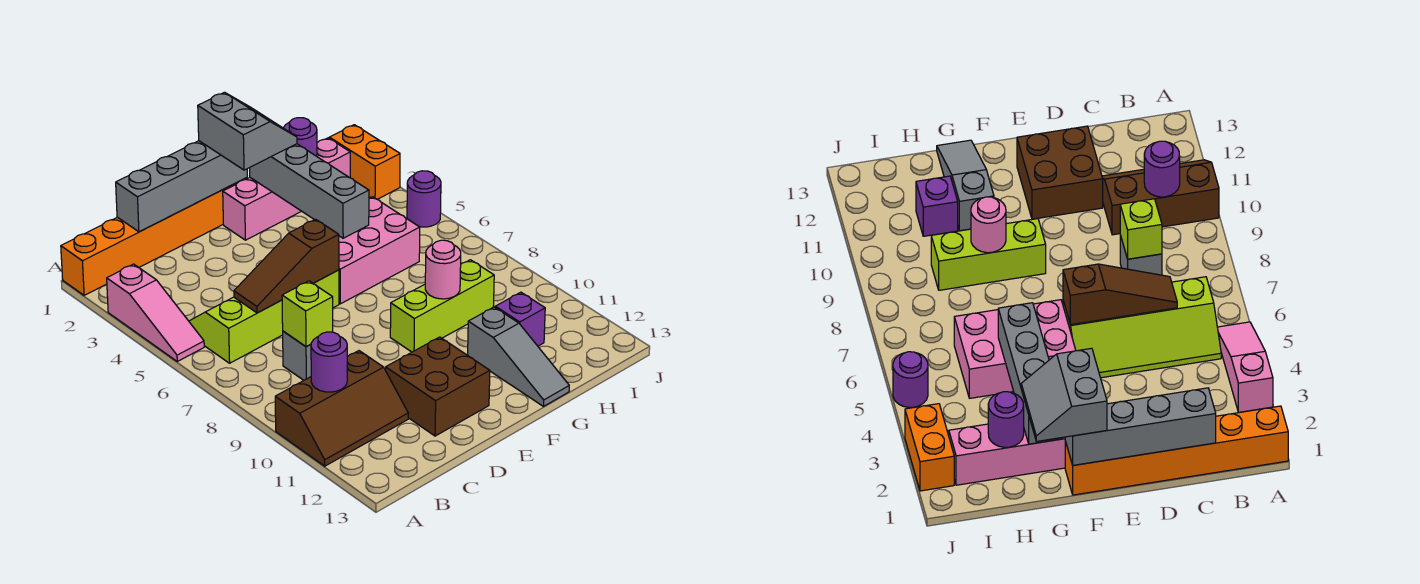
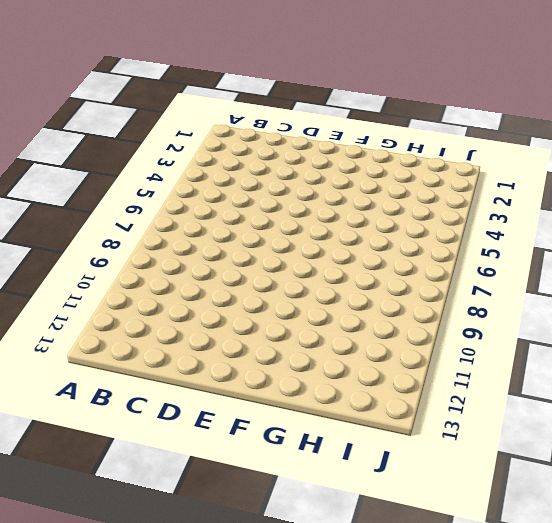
none -> orange 1x6 brick [61,178,247,295]
none -> pink 1x3 slope [107,264,204,361]
none -> brown 2x3 slope [275,351,408,466]

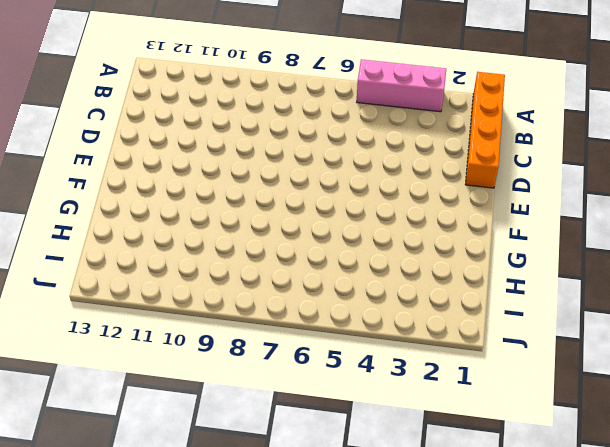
orange 1x4 brick [465,72,505,188] -> orange 1x6 brick [61,178,247,295]
pink 1x3 brick [357,59,446,112] -> pink 1x3 slope [107,264,204,361]
none -> brown 2x3 slope [275,351,408,466]
none -> lime 2x4 slope [189,270,339,363]
none -> grey 1x1 brick [283,331,311,380]

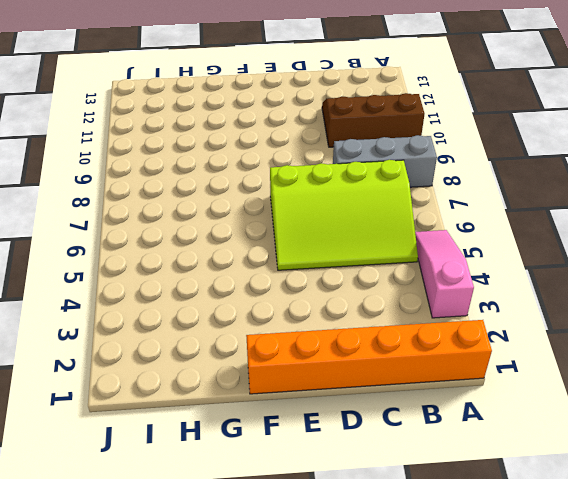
grey 1x3 brick [333,135,437,187] -> grey 1x1 brick [283,331,311,380]
lime 3x4 slope [270,160,418,270] -> lime 2x4 slope [189,270,339,363]
none -> brown 2x2 brick [386,337,490,436]
none -> pink 1x4 brick [223,138,350,240]
none -> pink 2x3 brick [339,197,420,304]

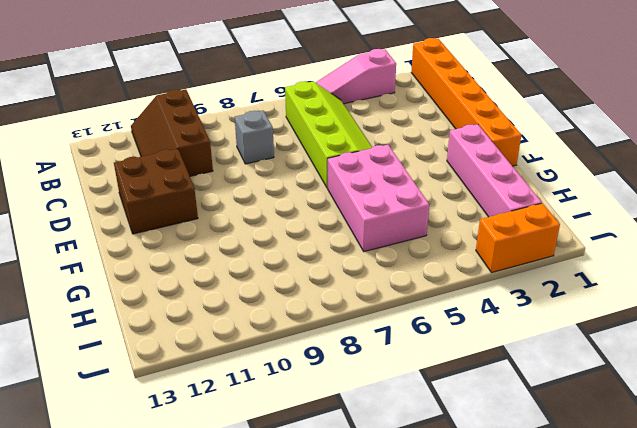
none -> lime 1x3 brick [390,260,494,352]
none -> grey 1x3 slope [468,307,569,406]
none -> purple 1x1 brick [495,292,545,346]

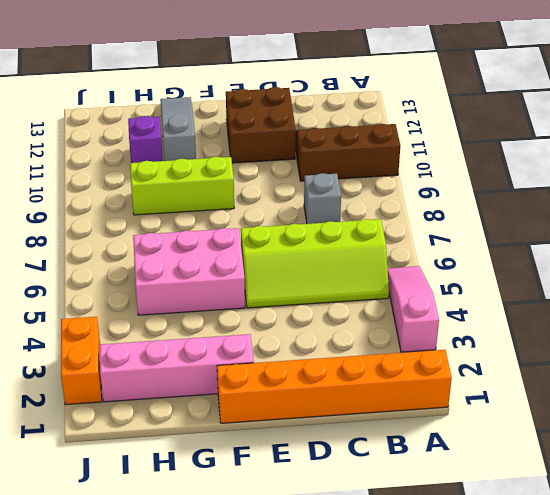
none -> purple 1x1 round brick [407,171,441,227]
none -> purple 1x1 round brick [311,332,347,392]
none -> grey 1x4 brick [116,141,247,232]

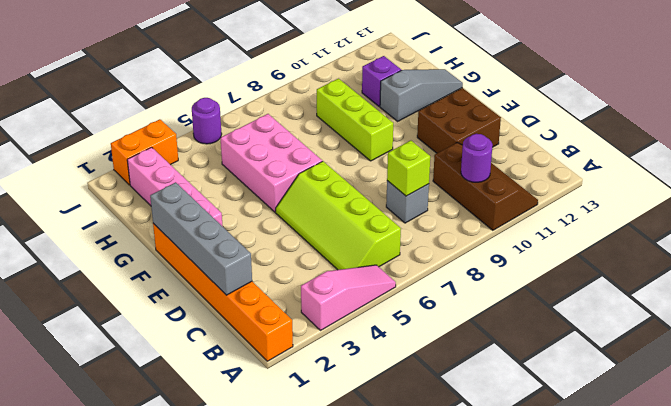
none -> brown 1x3 slope [234,219,339,313]
none -> grey 1x4 brick [250,144,369,238]
none -> pink 1x1 round brick [425,240,461,299]

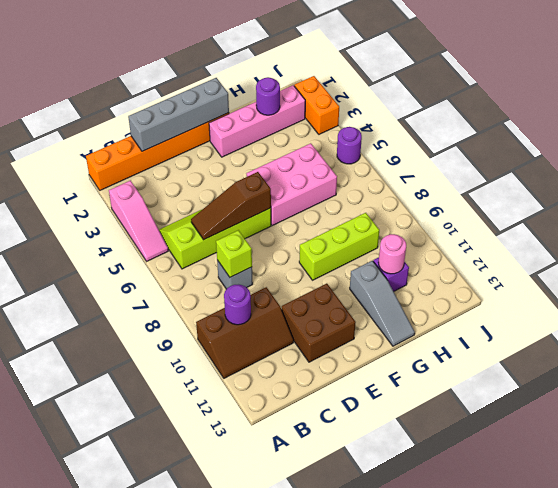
pink 1x1 round brick [379,234,406,274] -> pink 1x1 round brick moved to [425,240,461,299]
none -> grey 1x4 brick [250,144,369,238]
none -> grey 2x2 slope [198,92,297,170]

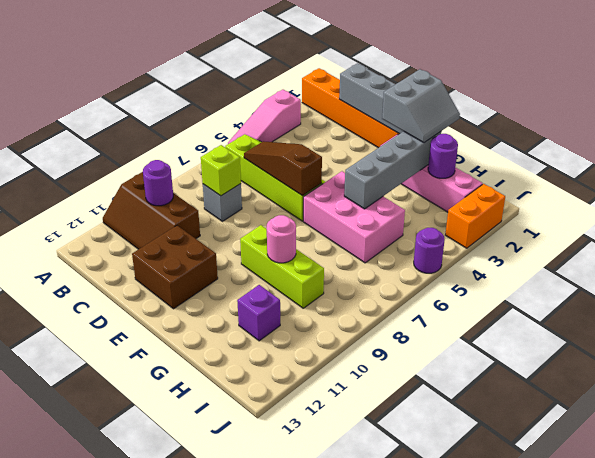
none -> grey 1x3 slope [468,307,569,406]

